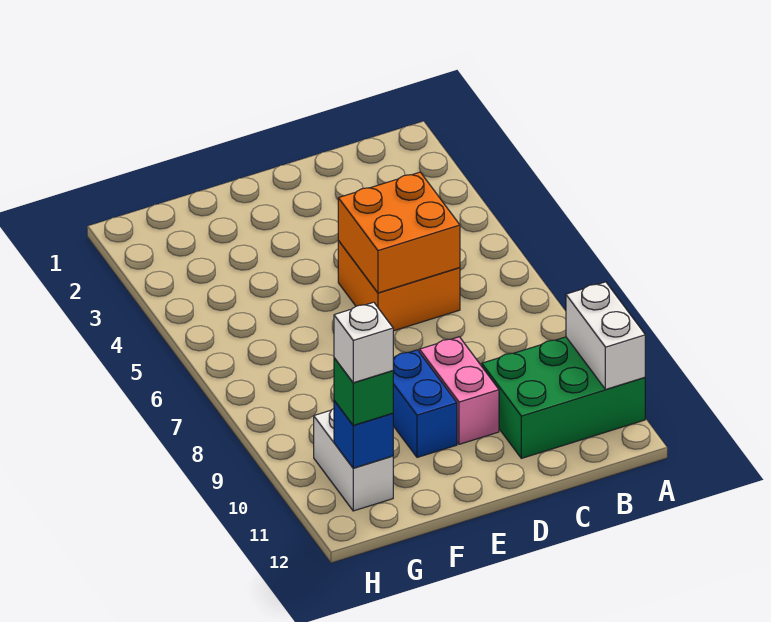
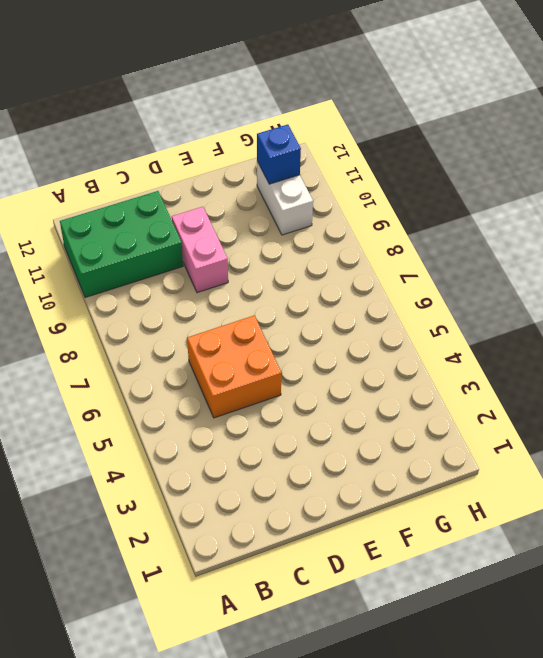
none -> blue 1x2 brick [393,350,457,457]
none -> white 1x2 brick [566,282,645,390]

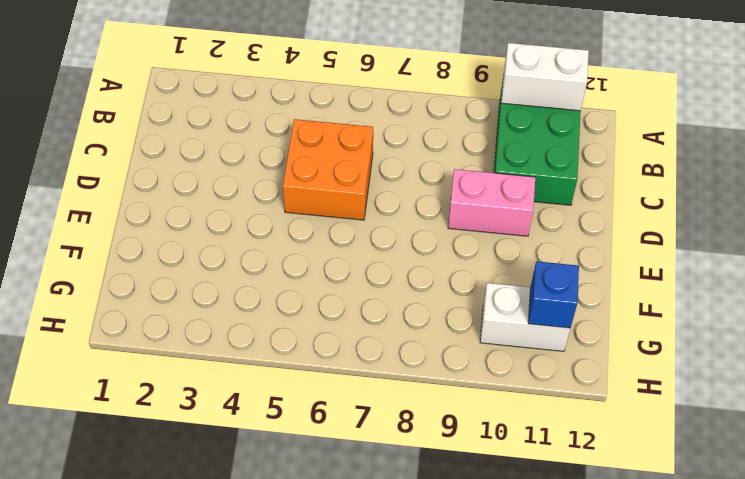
none -> blue 1x2 brick [393,350,457,457]
none -> orange 2x2 brick [338,172,460,293]

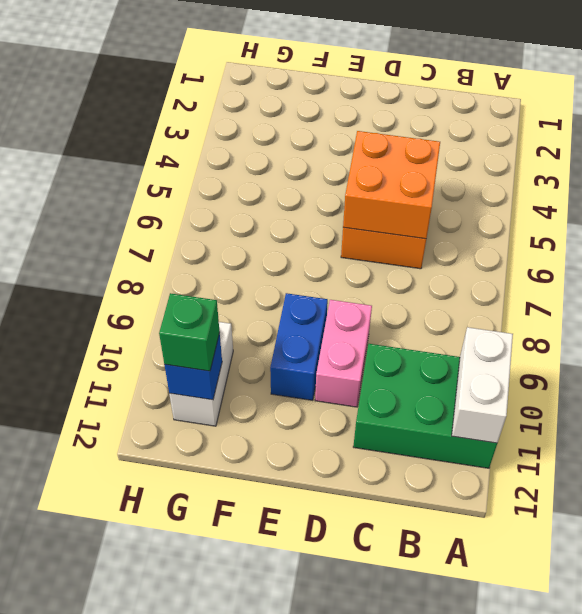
none -> white 1x1 brick [334,302,393,383]

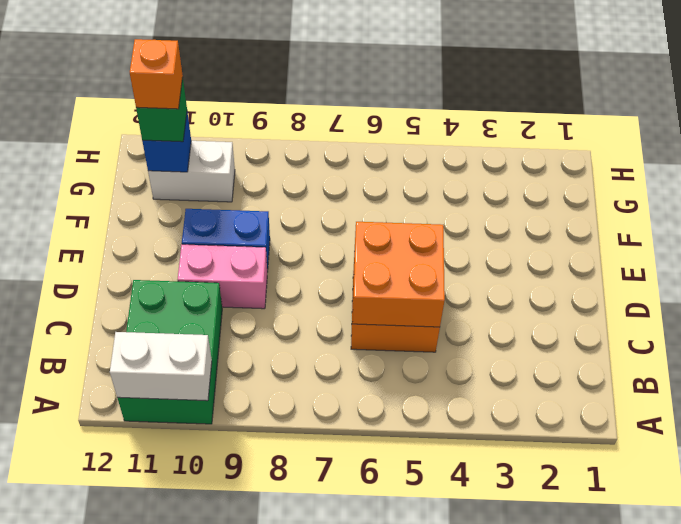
orange 1x1 brick [130,39,183,109] -> white 1x1 brick [334,302,393,383]

